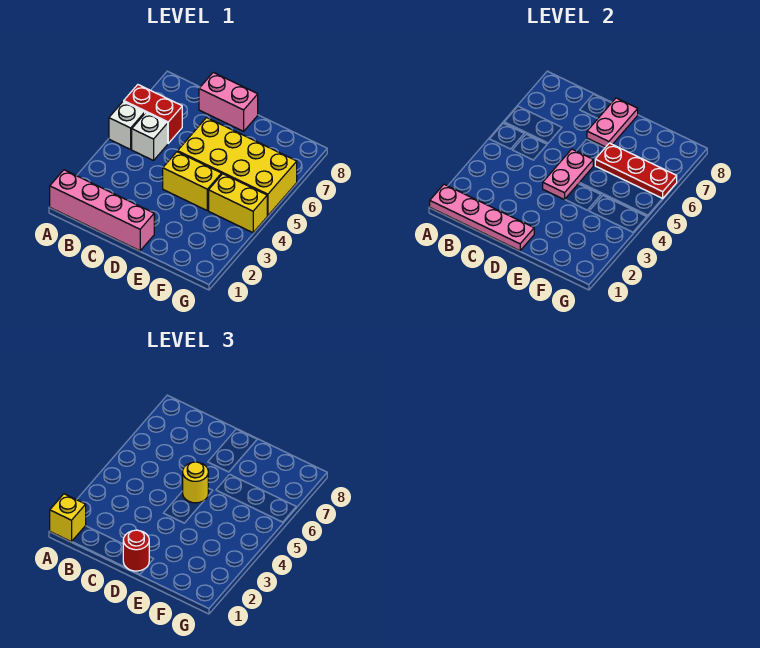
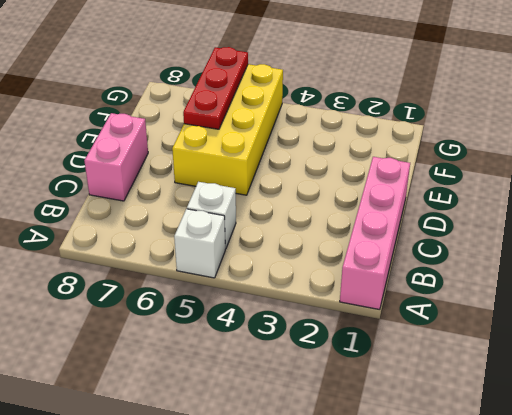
none -> red 1x2 brick [124,85,182,143]
none -> yellow 1x2 brick [163,152,222,210]
none -> yellow 1x2 brick [209,174,267,233]

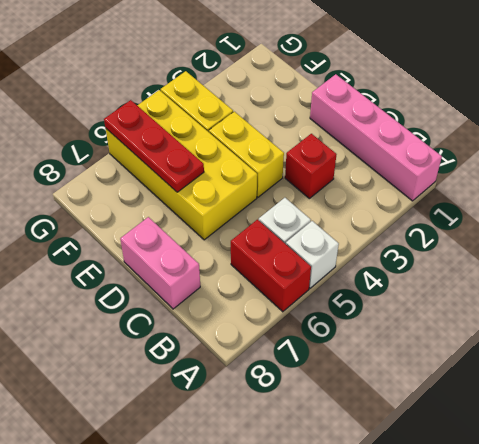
red 1x1 brick [285,134,337,198] -> none
none -> pink 1x4 plate [430,184,534,251]
none -> pink 1x2 plate [543,149,593,200]
none -> pink 1x2 plate [587,98,638,147]

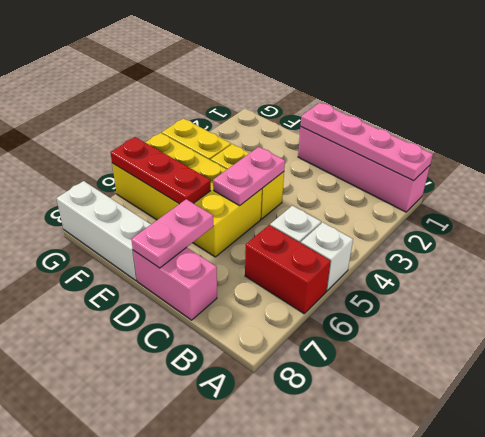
white 1x3 brick [56,181,151,281] -> none
none -> yellow 1x1 brick [50,494,86,542]
none -> red 1x1 round brick [123,530,149,571]
none -> yellow 1x1 round brick [183,462,208,503]

